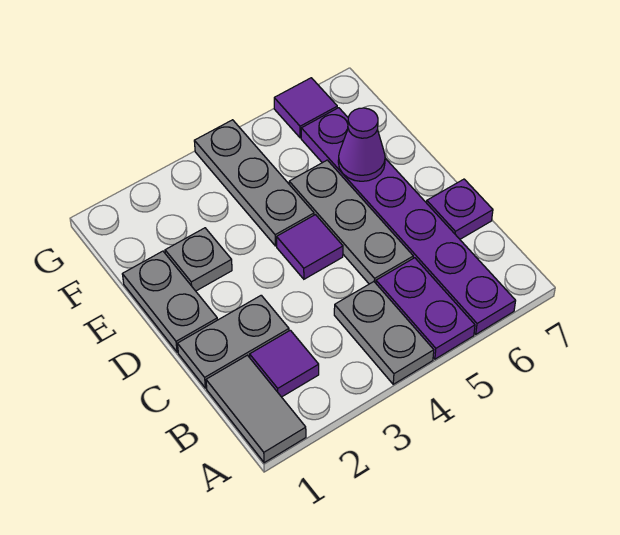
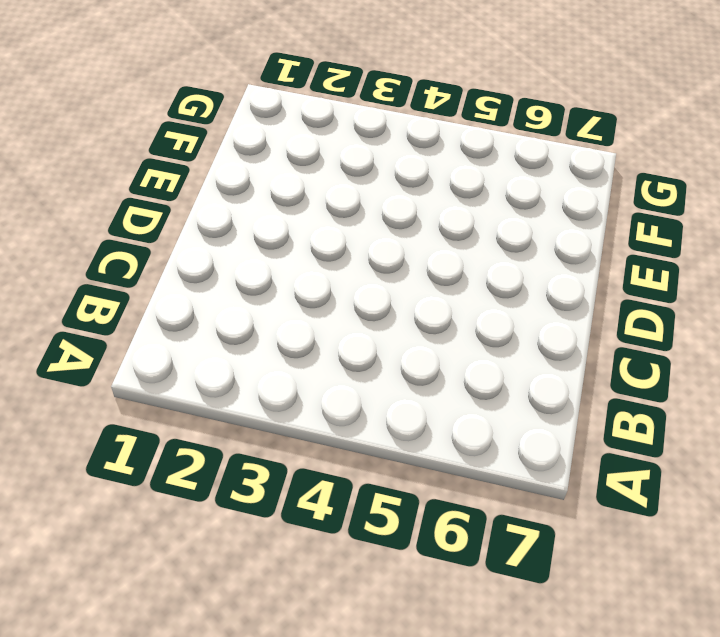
none -> grey 1x2 tile [206,355,306,463]
none -> grey 1x2 plate [334,282,434,384]
none -> purple 1x2 plate [376,258,475,359]

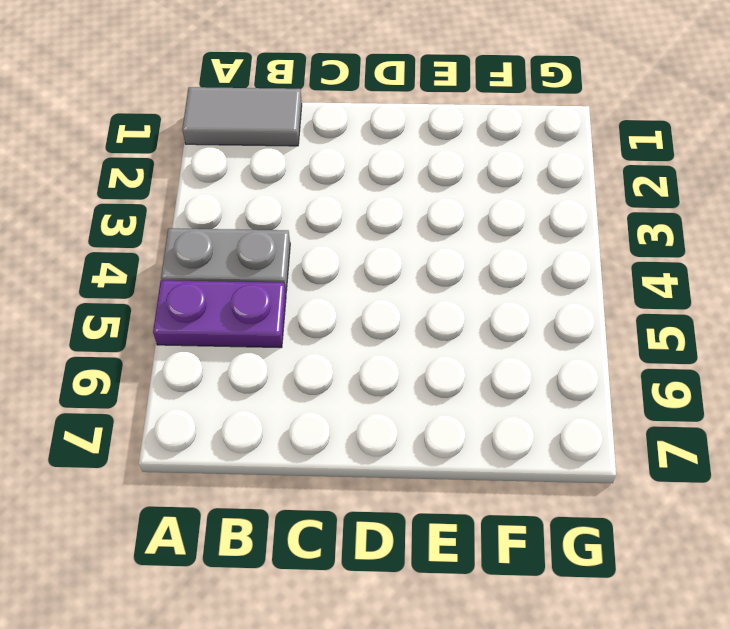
none -> purple 1x6 plate [301,108,515,334]
none -> purple 1x1 tile [250,330,319,397]
none -> grey 1x2 plate [178,295,289,388]

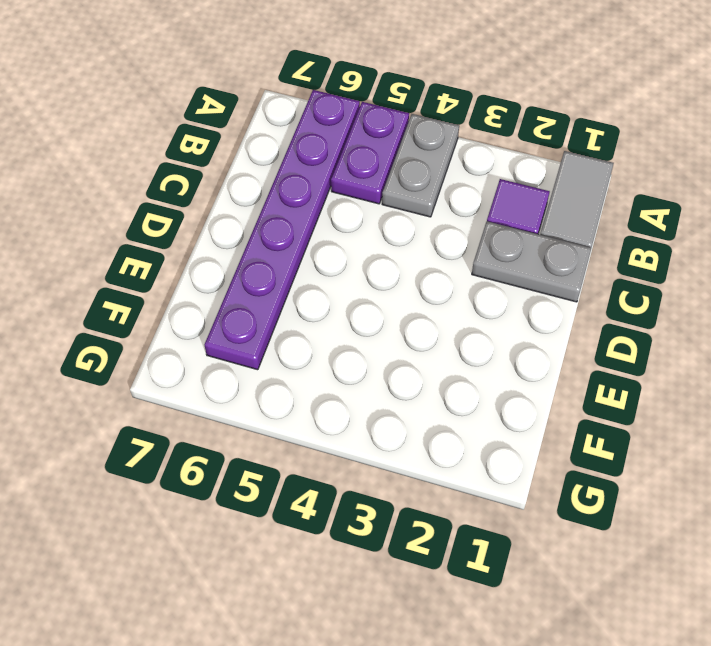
none -> grey 1x3 plate [289,160,413,284]
none -> purple 1x1 plate [427,179,493,239]
none -> grey 1x2 plate [122,251,217,352]

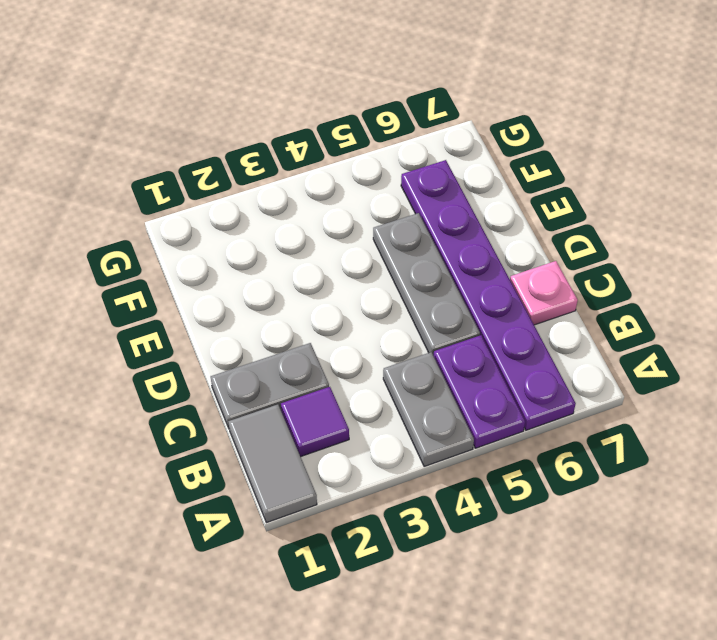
pink 1x1 plate [510,261,578,325] -> purple 1x1 plate [427,179,493,239]
none -> grey 1x2 plate [122,251,217,352]
none -> purple 1x1 tile [277,215,343,279]
none -> grey 1x1 plate [165,228,232,291]

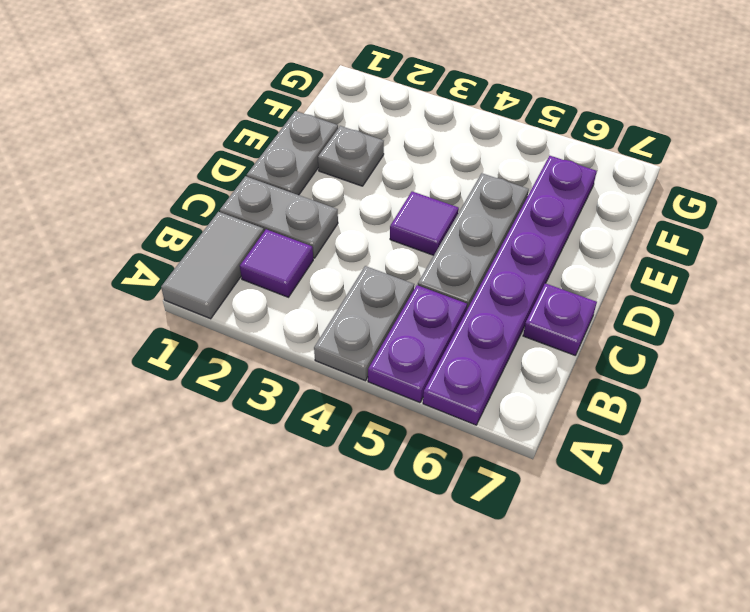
none -> grey 1x3 plate [194,120,314,246]
none -> purple 1x1 tile [274,78,337,138]
none -> purple 1x1 cone [338,108,385,181]

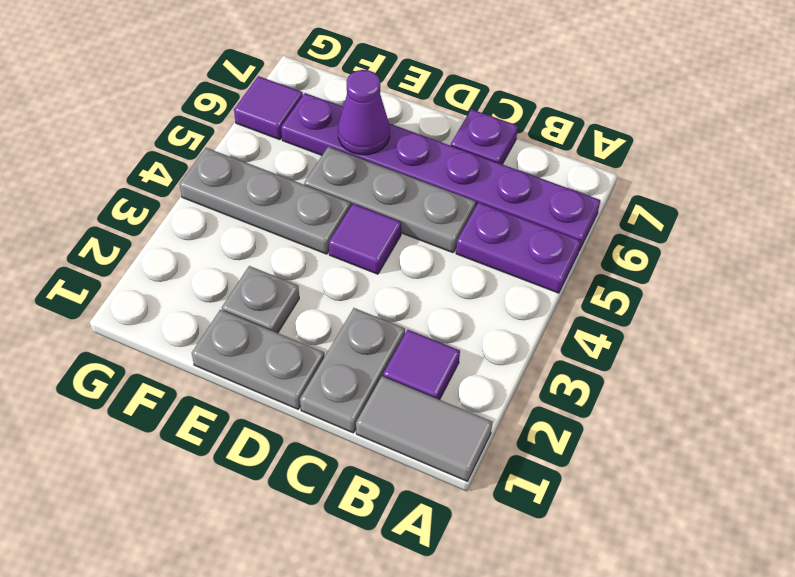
none -> grey 1x2 plate [334,282,434,384]

